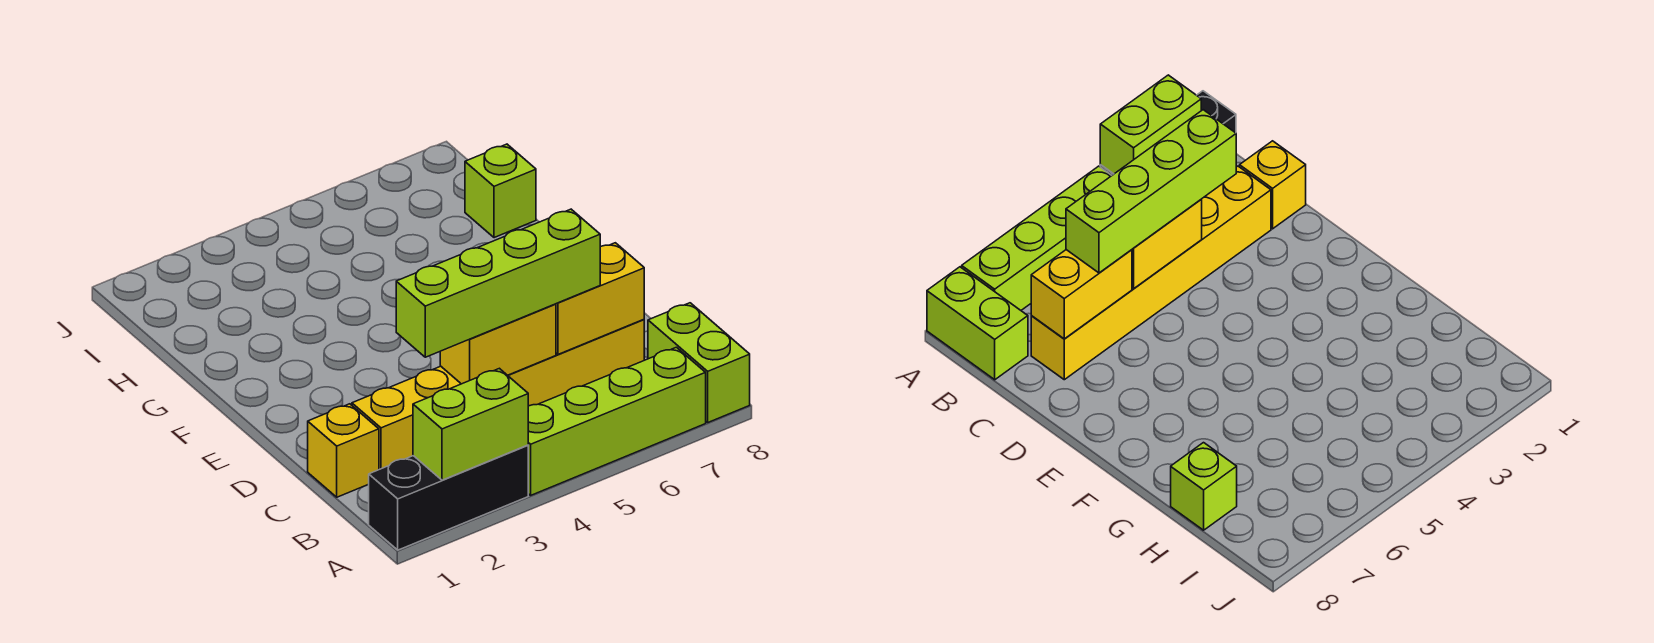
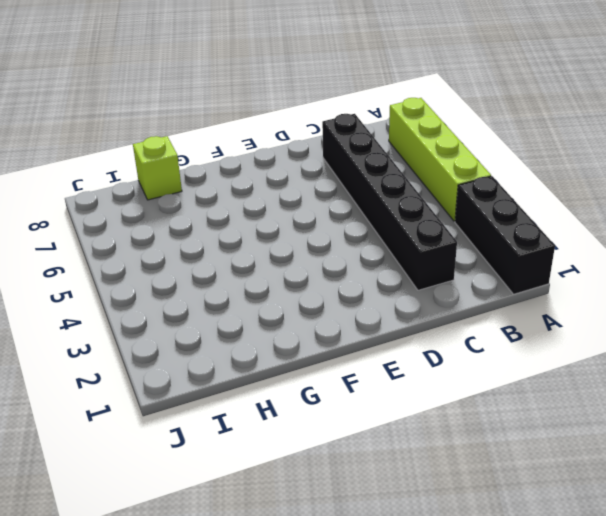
black 1x6 brick [322,114,457,290] -> yellow 1x6 brick [352,319,644,469]
none -> lime 1x2 brick [648,303,750,422]
none -> yellow 1x1 brick [308,404,379,497]

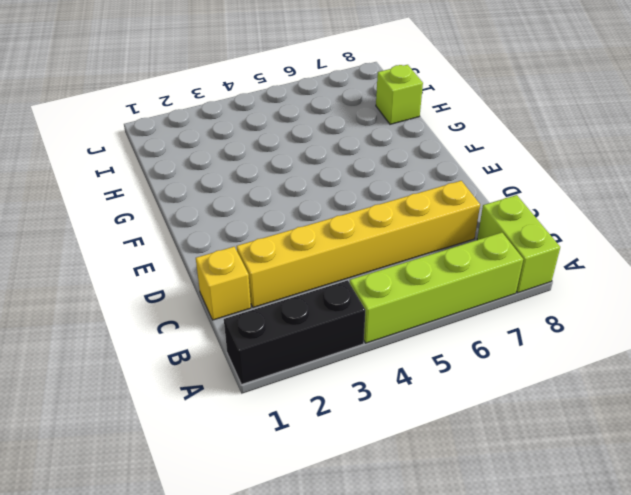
none -> lime 1x2 brick [413,368,528,480]
none -> yellow 1x2 brick [440,304,556,384]

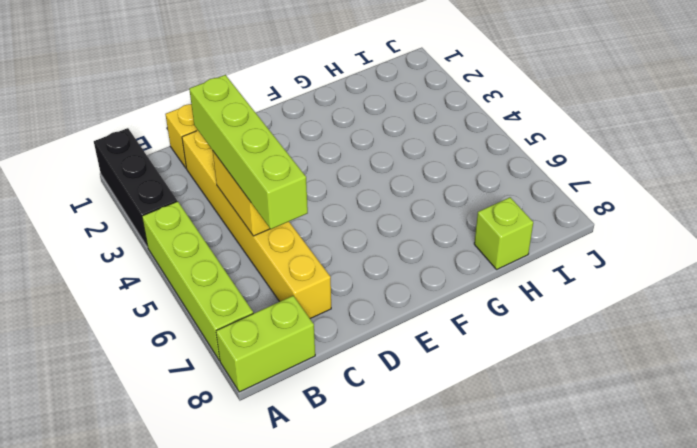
none -> lime 1x2 brick [413,368,528,480]
none -> yellow 1x2 brick [556,243,644,354]

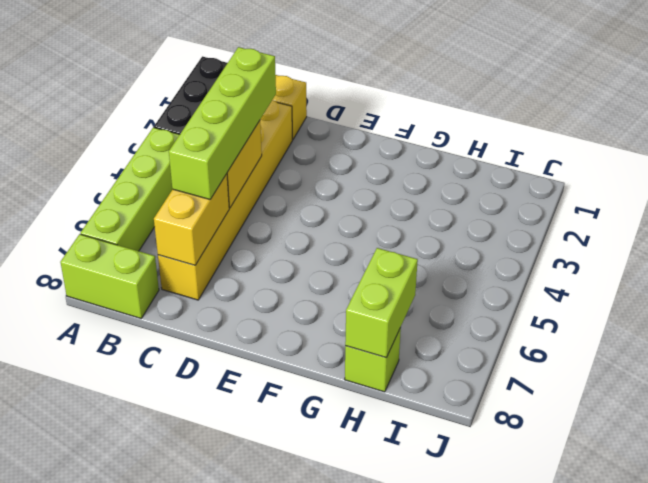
lime 1x2 brick [345,248,418,358] -> lime 1x2 brick moved to [413,368,528,480]

